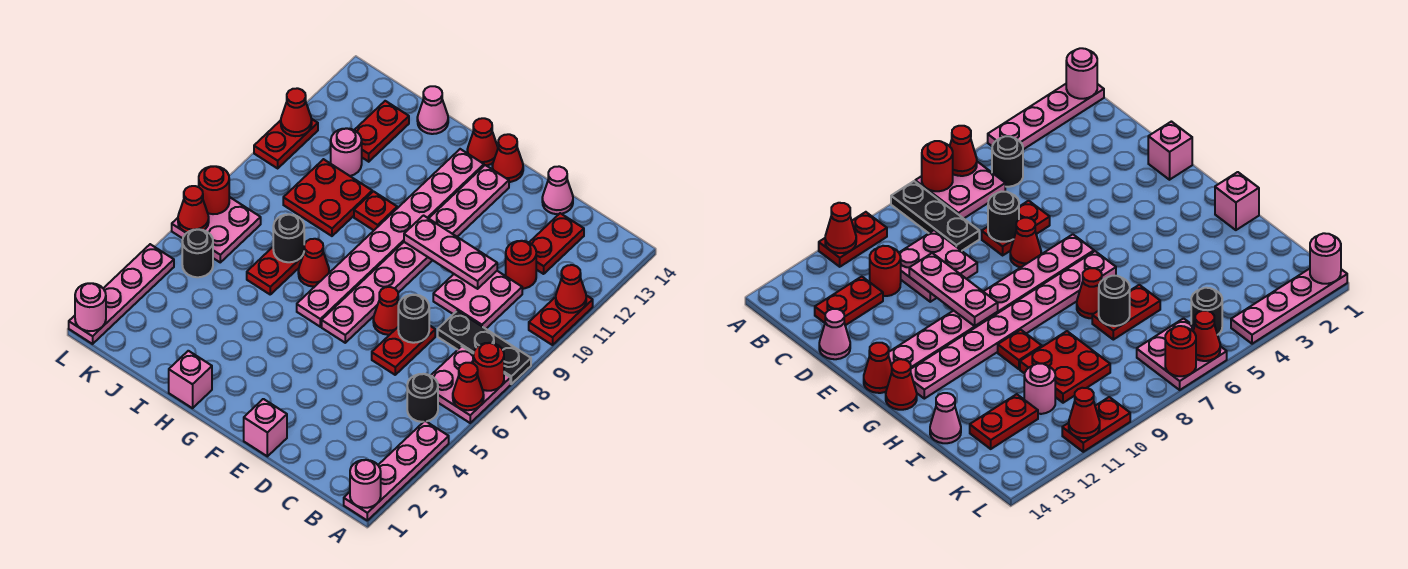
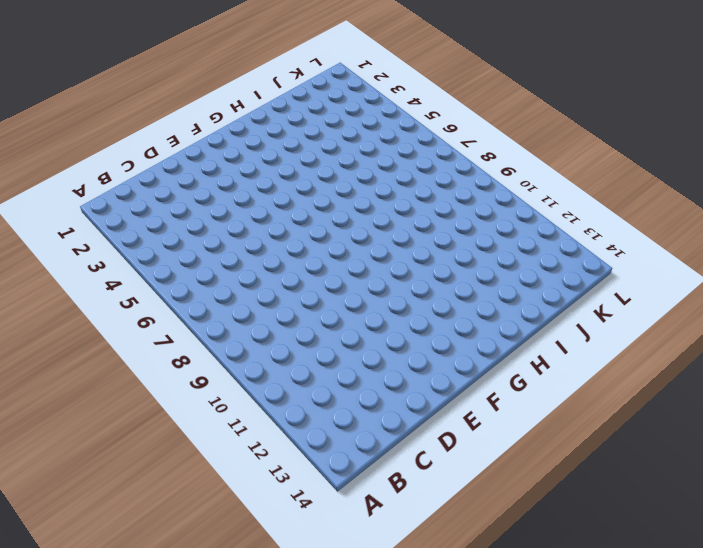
none -> pink 1x4 plate [344,421,449,520]
none -> pink 2x2 plate [431,346,510,423]
none -> black 1x3 plate [438,311,531,384]
none -> red 1x2 plate [529,295,593,345]

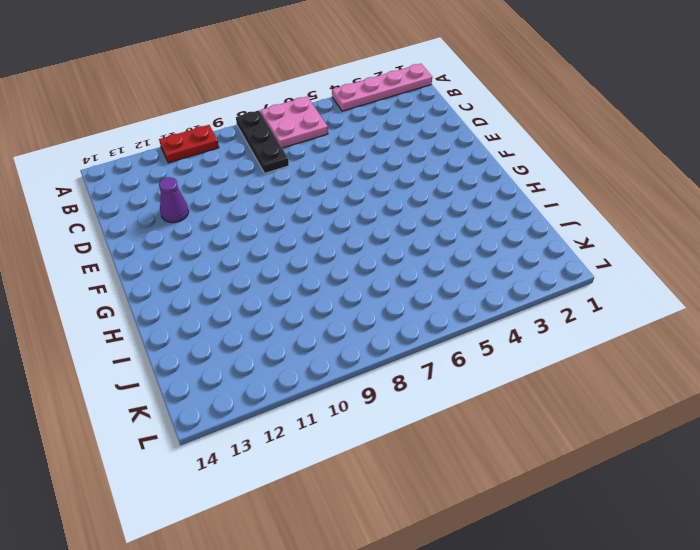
purple 1x1 cone [159,177,189,223] -> none
none -> black 1x1 round brick [407,374,438,422]
none -> pink 2x2 plate [433,271,522,329]
none -> red 1x1 round brick [506,241,536,289]
none -> red 1x2 plate [529,213,584,274]

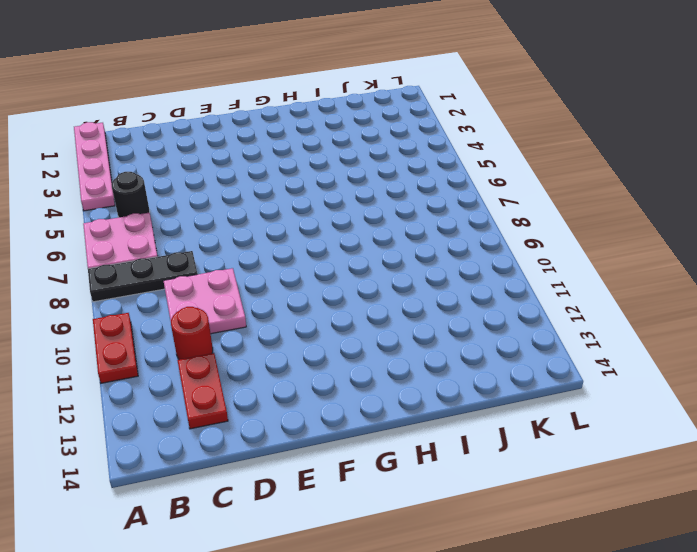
none -> red 1x2 plate [372,325,435,375]
none -> pink 1x1 cone [542,166,573,214]
none -> pink 1x1 brick [244,399,287,456]
none -> red 1x1 cone [373,287,399,335]

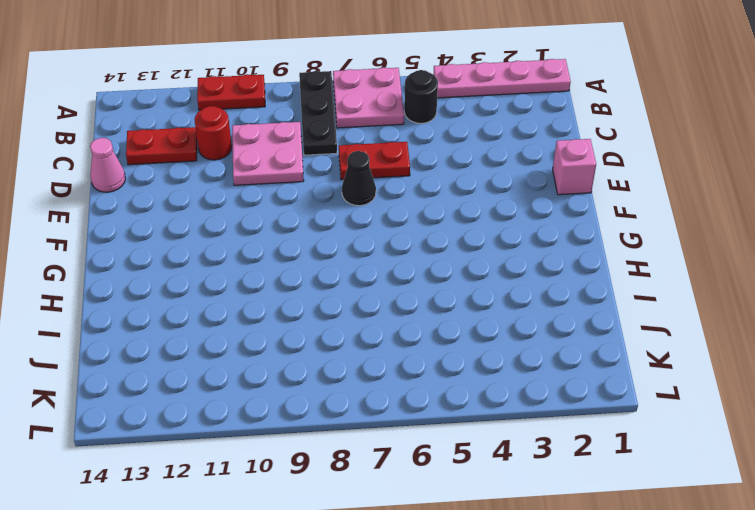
black 1x1 cone [342,151,376,206] -> red 1x1 cone [373,287,399,335]
none -> pink 1x8 plate [322,165,509,343]
none -> red 1x1 cone [492,134,523,182]
none -> pink 1x8 plate [297,149,484,327]
none -> red 1x1 cone [467,118,498,166]

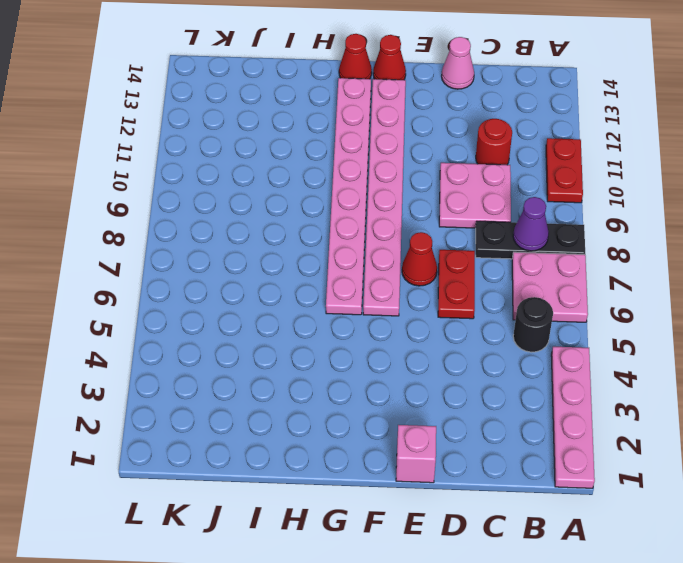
purple 1x1 cone [513,197,549,251] -> none
none -> red 1x2 plate [529,213,584,274]
none -> pink 1x1 brick [169,351,212,408]
none -> red 1x1 cone [298,239,329,286]
none -> red 1x1 plate [354,192,397,230]

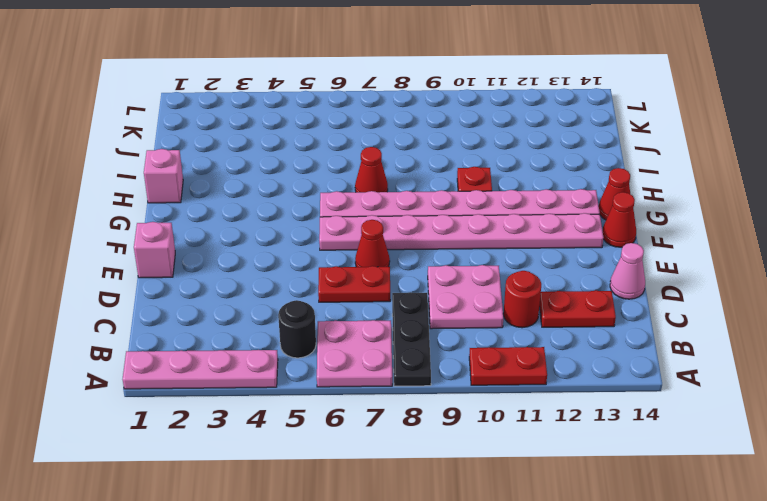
none -> red 1x2 plate [247,247,303,294]
none -> red 2x2 plate [283,159,372,236]
none -> pink 1x1 cone [417,86,448,134]
none -> pink 1x1 round brick [331,128,362,176]

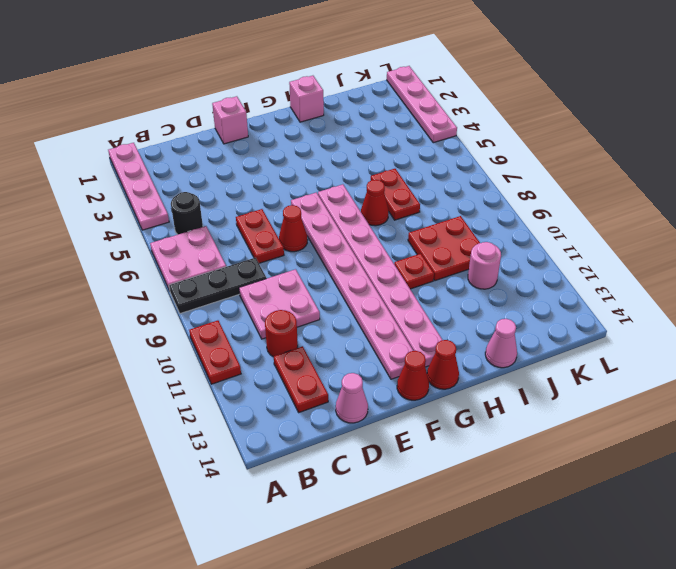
none -> red 1x2 plate [355,101,409,162]
none -> black 1x1 round brick [182,229,213,277]
none -> pink 2x2 plate [172,197,261,262]
none -> red 1x2 plate [254,119,318,168]

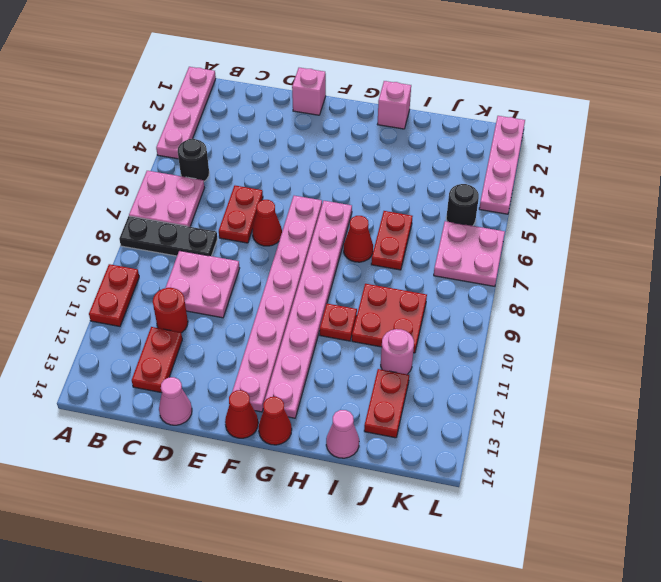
none -> red 1x2 plate [254,119,318,168]
none -> pink 1x1 round brick [350,460,381,508]
none -> red 1x1 cone [453,363,484,410]
none -> red 1x1 round brick [473,343,504,391]

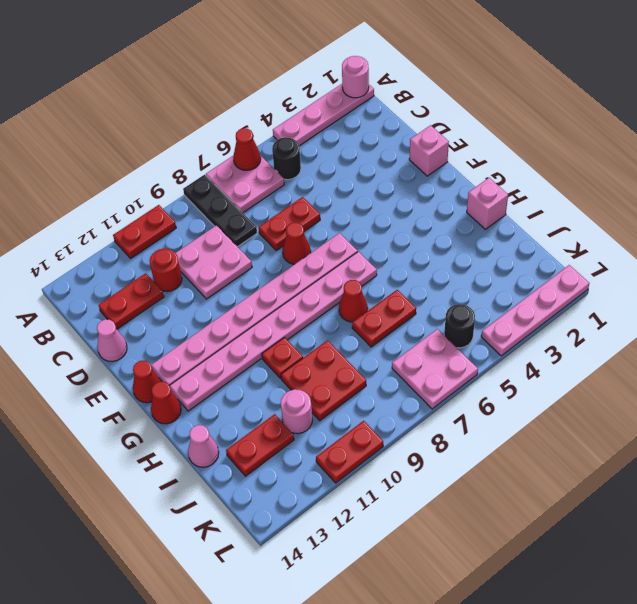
none -> red 1x1 round brick [473,343,504,391]
none -> red 1x1 cone [556,265,586,313]
none -> black 1x1 round brick [398,295,429,343]
none -> pink 1x3 plate [404,216,497,289]

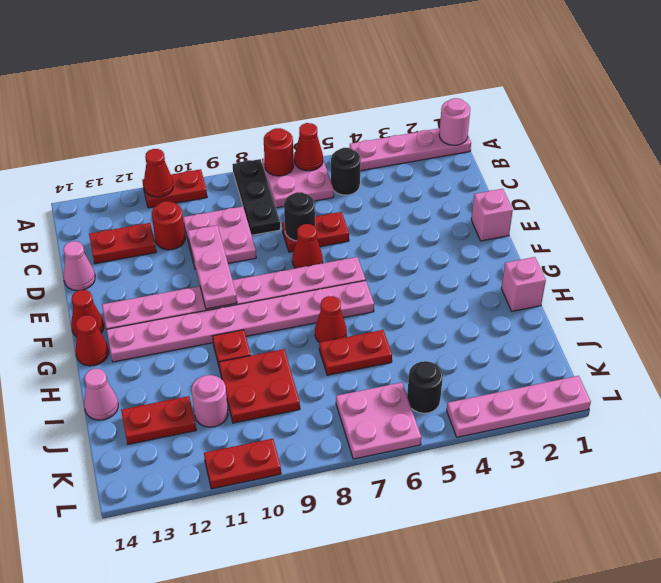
none -> black 1x1 round brick [273,214,304,262]
none -> pink 1x1 round brick [75,283,106,331]
none -> red 1x1 cone [178,186,209,233]
none -> red 1x1 round brick [199,166,229,214]

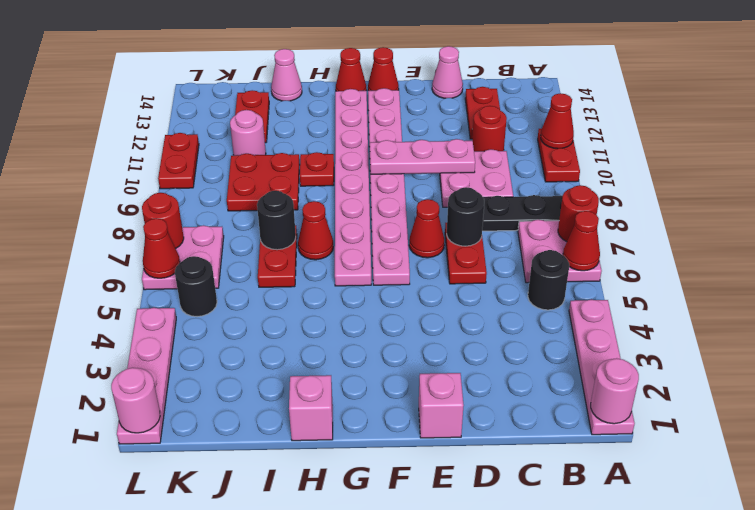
none -> red 1x1 cone [281,88,312,136]

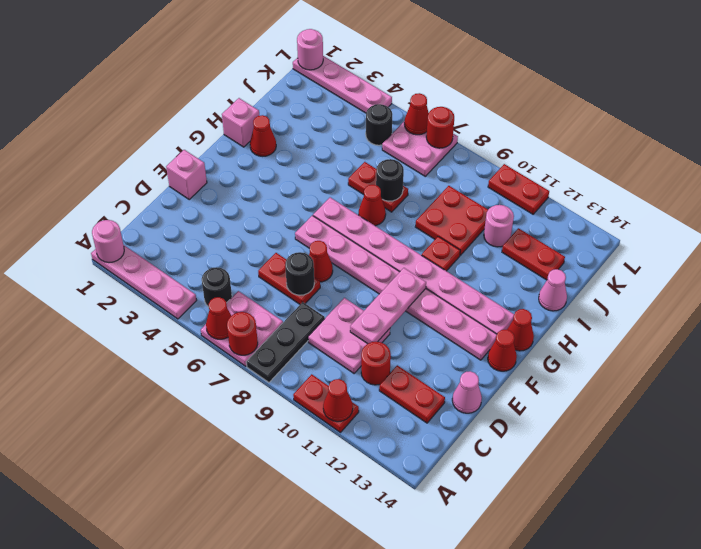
red 1x1 cone [250,115,276,156] -> red 1x1 cone moved to [281,88,312,136]

